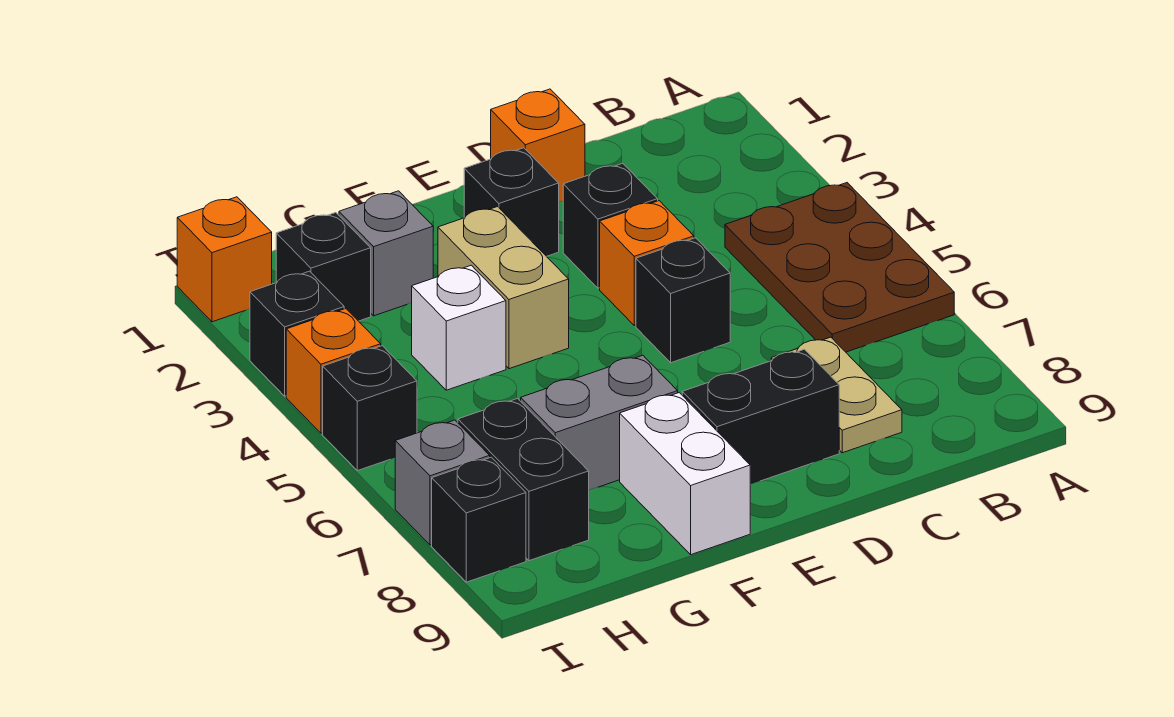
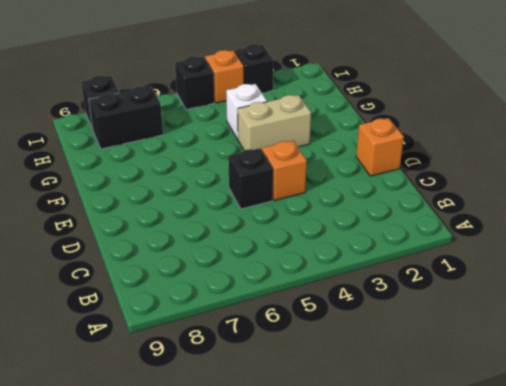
none -> brown 2x3 plate [725,183,954,352]
none -> tan 1x2 plate [771,337,902,453]
none -> black 1x1 brick [563,163,658,288]

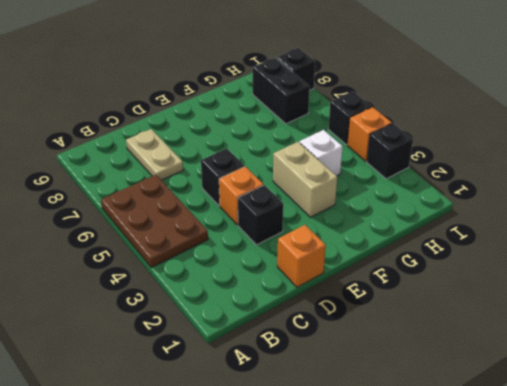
none -> black 1x2 brick [682,349,839,484]
none -> black 1x1 brick [464,148,559,256]
none -> grey 1x2 brick [521,355,678,490]

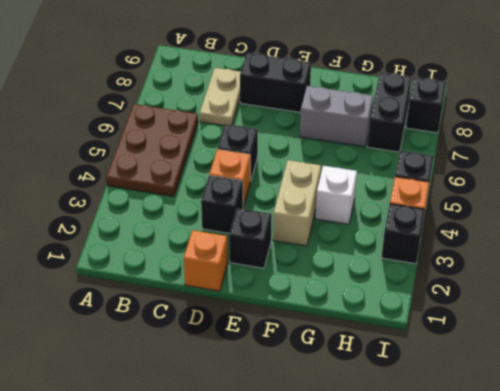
none -> white 1x2 brick [620,393,750,555]
none -> grey 1x1 brick [339,191,433,316]
none -> black 1x1 brick [276,213,371,321]

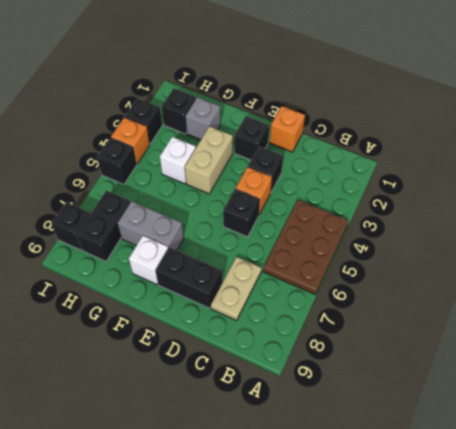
white 1x1 brick [129,236,168,284] -> white 1x2 brick [620,393,750,555]
none -> orange 1x1 brick [177,197,272,322]
none -> grey 1x1 brick [395,420,490,545]

